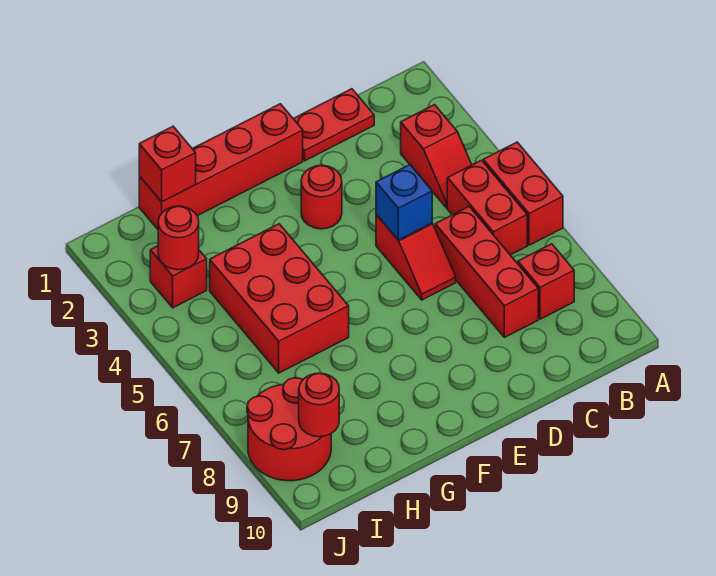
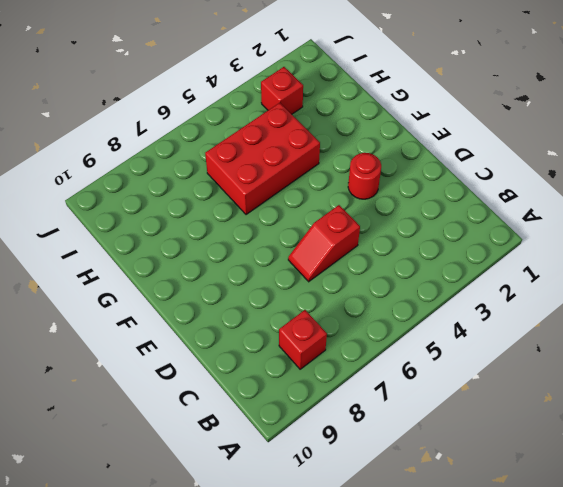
none -> red 1x2 brick [483,142,563,245]
none -> red 1x2 slope [401,105,472,208]
none -> red 1x2 brick [447,160,527,255]

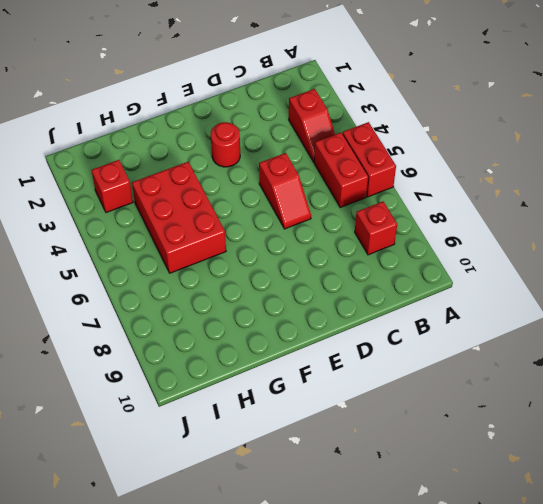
none -> red 1x2 plate [293,89,374,161]
none -> red 1x3 brick [435,207,538,337]
none -> red 1x4 brick [139,104,303,229]

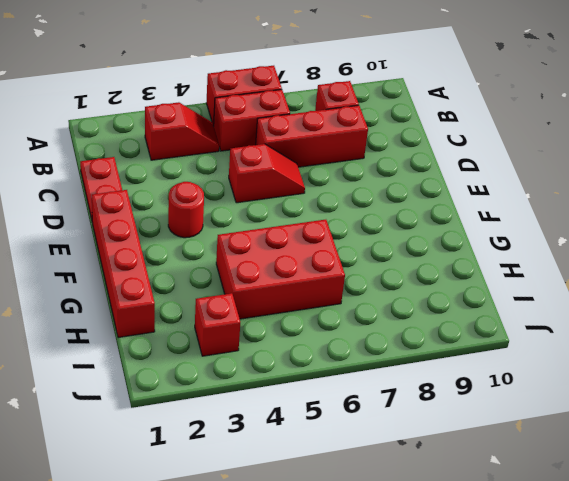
none -> red 2x2 round brick [247,378,331,481]
none -> blue 1x1 brick [376,165,432,240]
none -> red 1x1 brick [139,126,196,202]

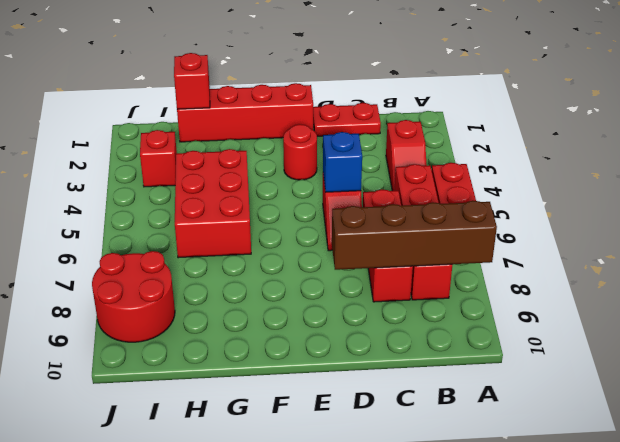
brown 1x4 brick [332,201,497,270] -> none
none -> red 1x1 round brick [158,206,199,270]
none -> red 1x1 round brick [299,373,339,437]

